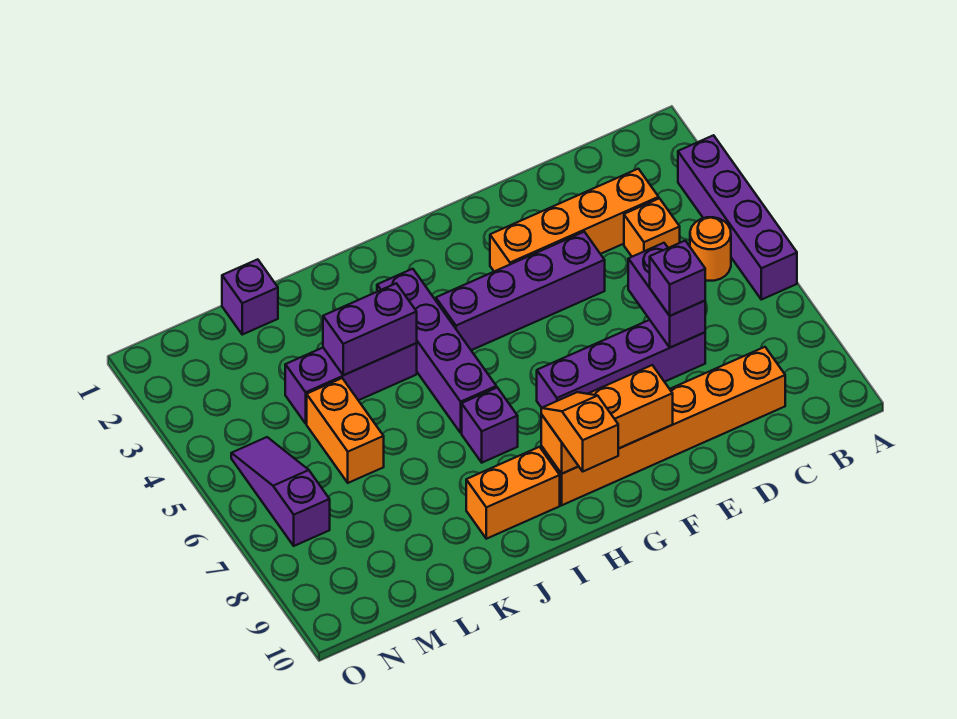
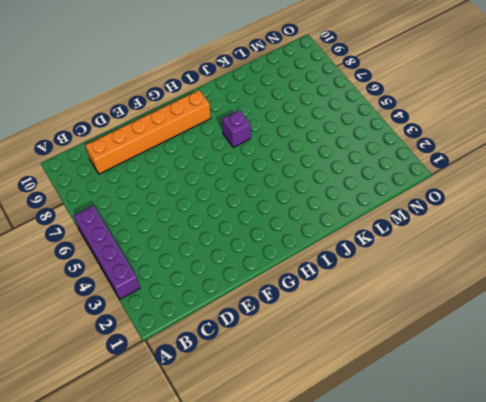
none -> orange 1x1 round brick [690,217,731,281]
none -> orange 1x4 brick [490,169,659,271]
none -> orange 1x1 brick [624,198,680,257]

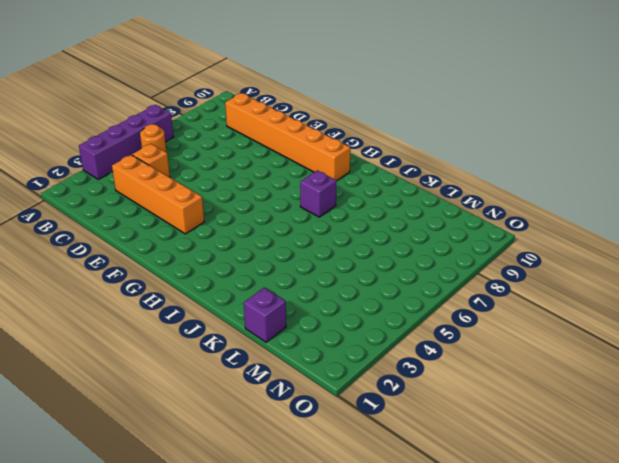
none -> purple 1x4 brick [537,320,705,408]
none -> purple 1x4 brick [436,232,605,350]
none -> purple 1x4 brick [377,269,496,433]

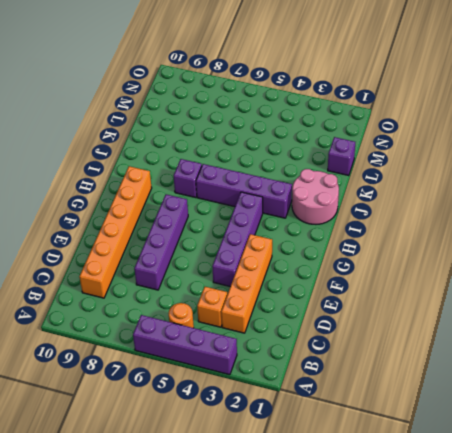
pink 2x2 round brick [292,169,339,224] -> none
none -> orange 1x2 brick [466,447,560,539]
none -> purple 1x3 brick [285,343,417,423]
none -> orange 1x2 brick [307,378,384,483]

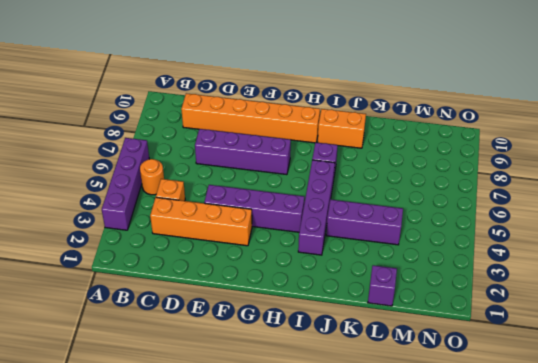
none -> orange 1x2 brick [307,378,384,483]
none -> purple 1x3 slope [231,437,330,546]
none -> purple 1x2 brick [628,243,705,348]

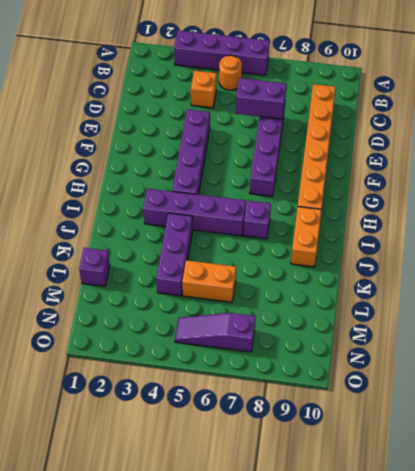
none -> orange 1x4 brick [490,169,659,271]
none -> orange 1x3 brick [541,365,673,474]
none -> purple 1x2 brick [323,283,417,375]

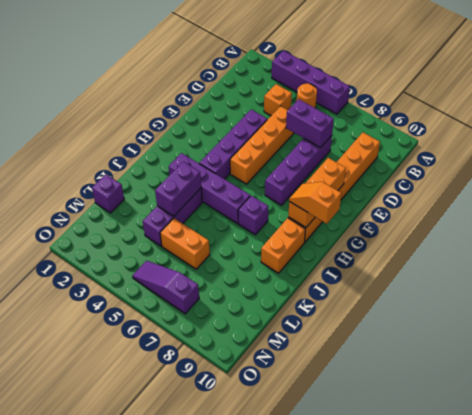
orange 1x4 brick [230,106,294,184] -> orange 1x4 brick moved to [490,169,659,271]
none -> purple 1x1 brick [650,241,705,316]

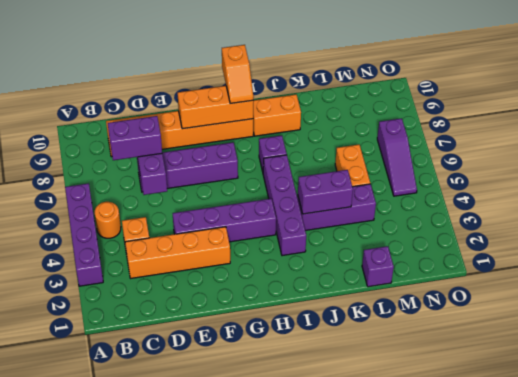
purple 1x2 brick [108,116,162,160] -> purple 1x1 brick [650,241,705,316]

